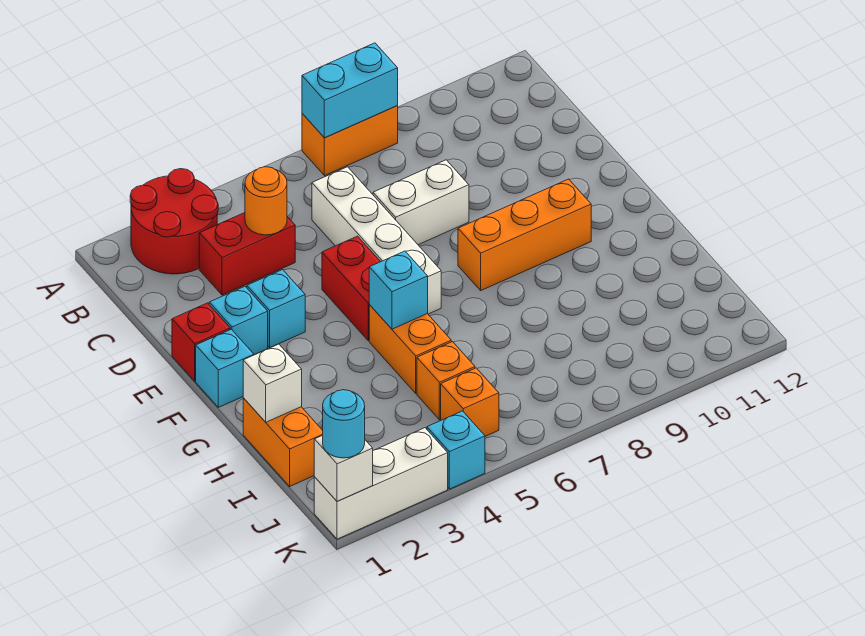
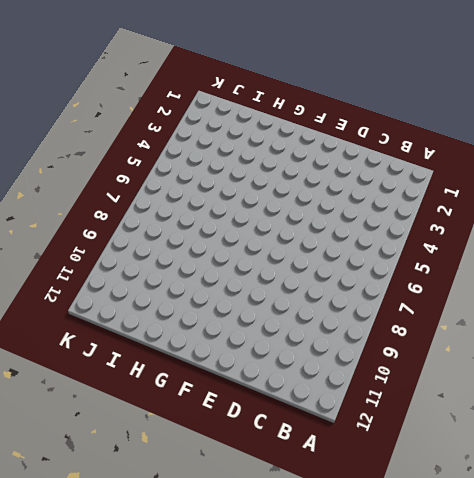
none -> red 2x2 round brick [130,169,218,274]
none -> orange 1x2 brick [302,106,398,176]
none -> red 1x2 brick [199,213,295,295]

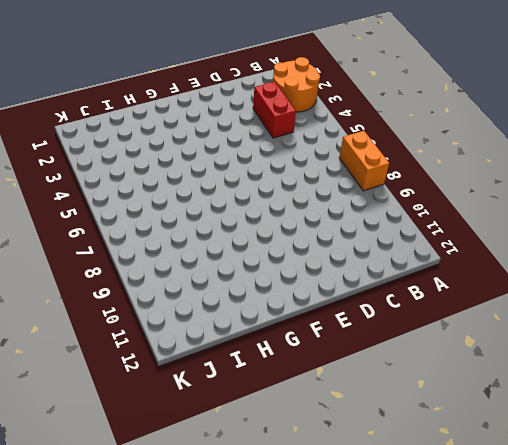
orange 2x2 round brick [273,57,320,112] -> red 2x2 round brick [130,169,218,274]
none -> white 1x4 brick [312,167,441,314]
none -> white 1x2 brick [373,160,469,245]
none -> red 1x1 brick [172,303,230,381]

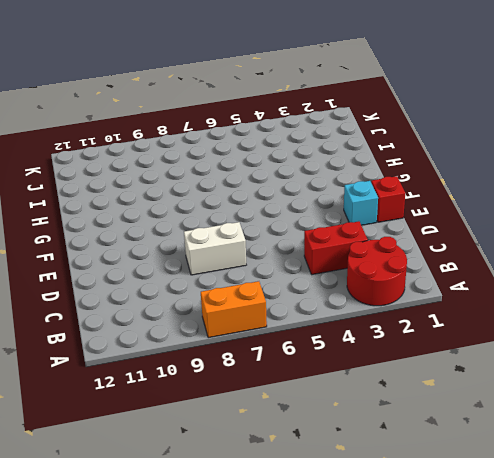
none -> white 1x4 brick [312,167,441,314]
none -> cyan 1x1 brick [247,270,305,348]
none -> red 1x2 brick [322,236,380,341]

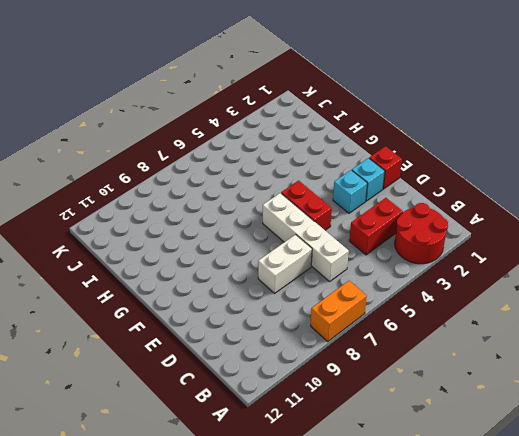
none -> cyan 1x1 brick [196,329,254,407]
none -> orange 1x3 brick [458,179,591,290]
none -> orange 1x2 brick [369,305,451,393]

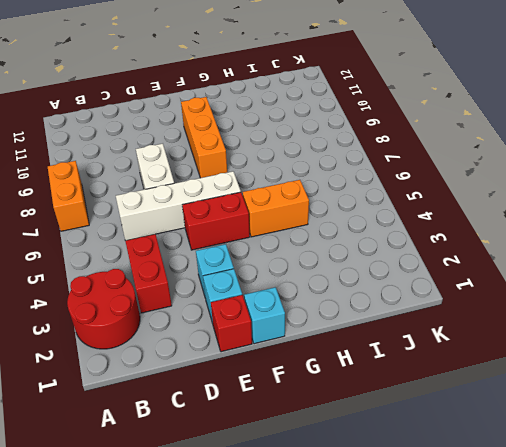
none -> orange 1x2 brick [243,398,323,486]
none -> orange 1x1 brick [417,342,475,420]
none -> orange 1x1 brick [441,368,499,436]

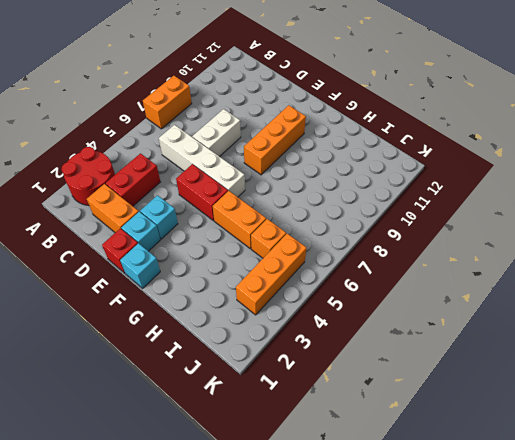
orange 1x2 brick [87,184,139,233] -> orange 1x2 brick moved to [243,398,323,486]
orange 1x3 brick [236,234,307,315] -> orange 1x1 brick [441,368,499,436]
none -> white 1x3 brick [314,428,448,539]
none -> cyan 1x1 brick [427,411,485,489]
none -> cyan 1x2 brick [302,43,398,138]

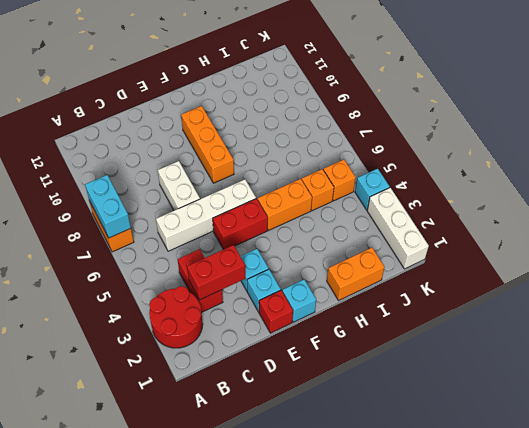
red 1x2 brick [187,245,245,300] -> none
none -> orange 1x1 round brick [245,167,287,235]
none -> cyan 1x1 brick [369,251,428,329]
none -> white 1x1 brick [243,344,302,422]

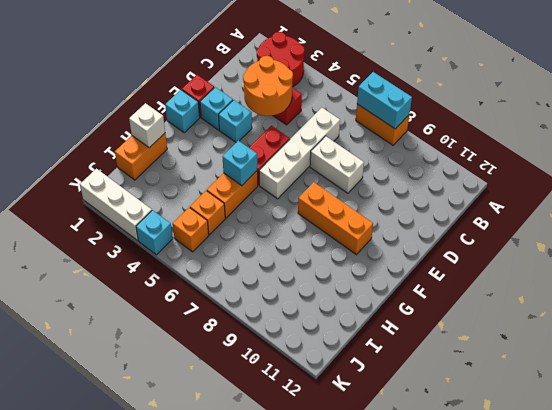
orange 2x2 round brick [243,56,293,116] -> orange 1x1 round brick [245,167,287,235]
none -> white 1x1 brick [314,435,373,501]
none -> cyan 1x1 round brick [323,390,365,458]

